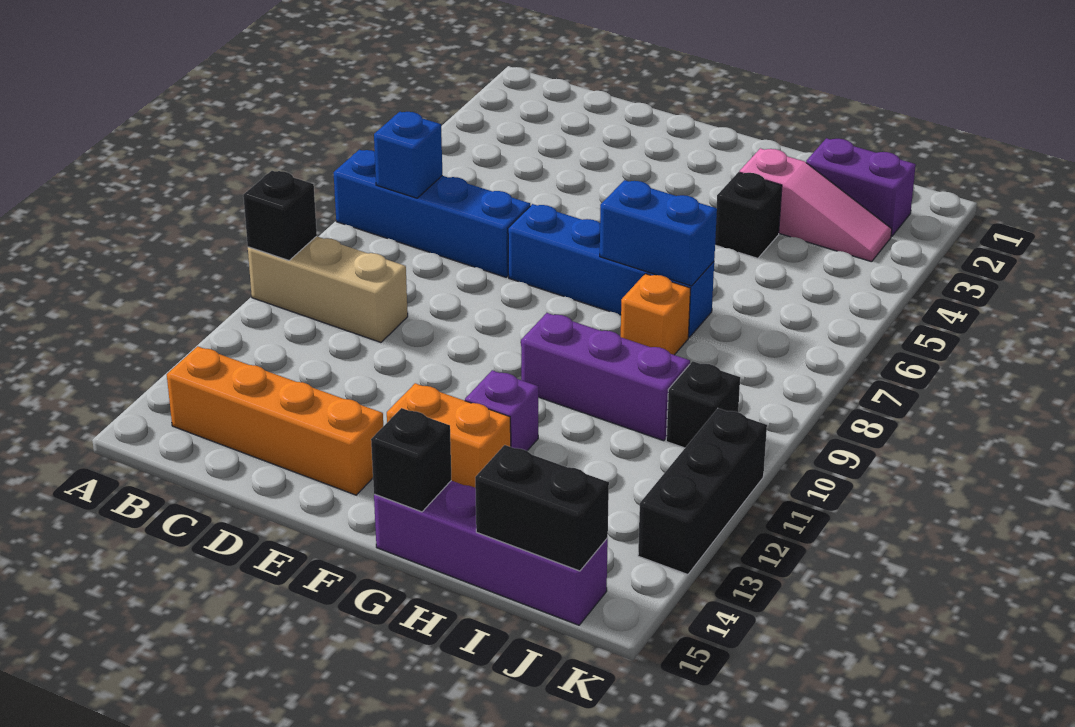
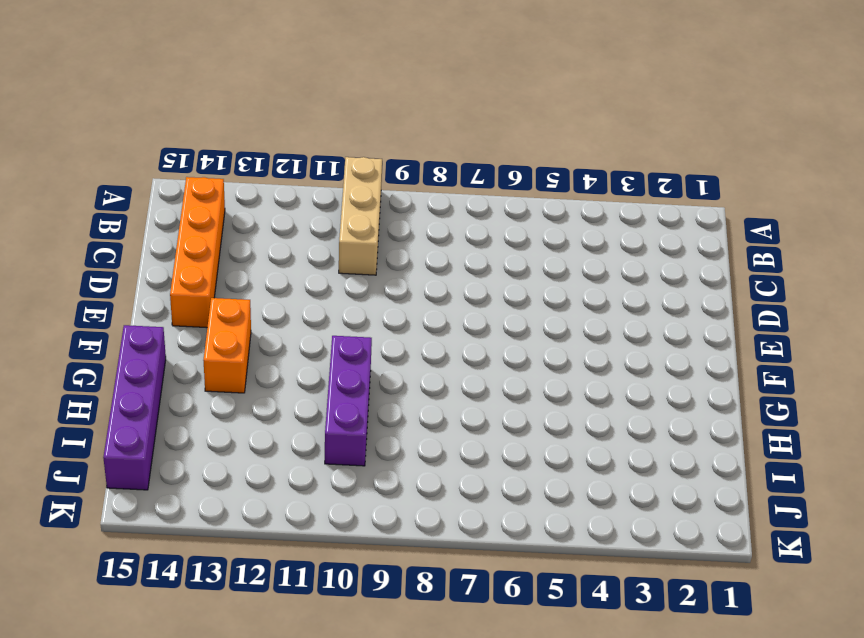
none -> blue 1x4 brick [334,150,530,277]
none -> blue 1x4 brick [508,204,714,337]
none -> purple 1x1 brick [465,370,538,451]

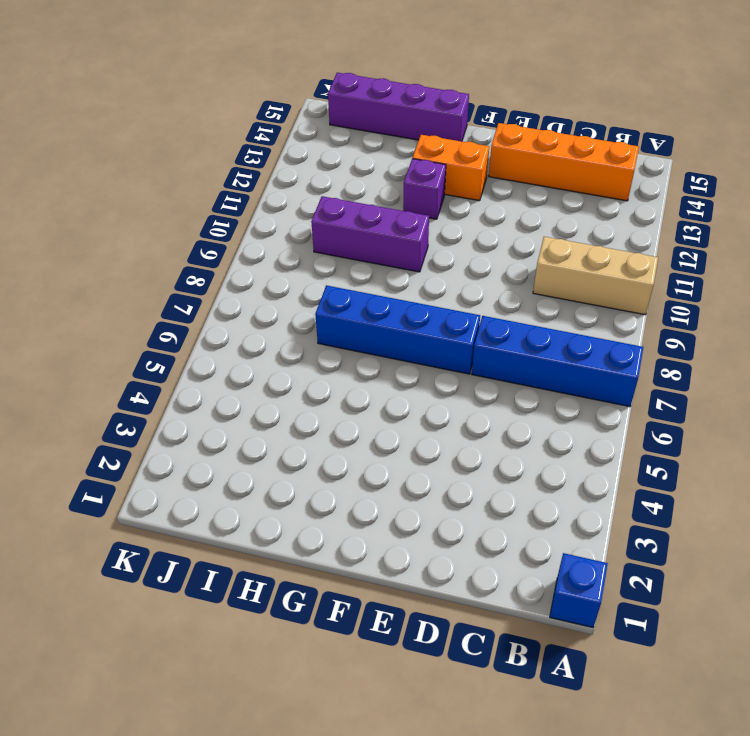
blue 1x1 brick [550,553,608,628] -> blue 1x1 brick moved to [374,112,442,198]
none -> pink 1x3 slope [739,148,892,262]
none -> black 1x1 brick [715,172,782,258]
none -> orange 1x1 brick [621,274,690,355]

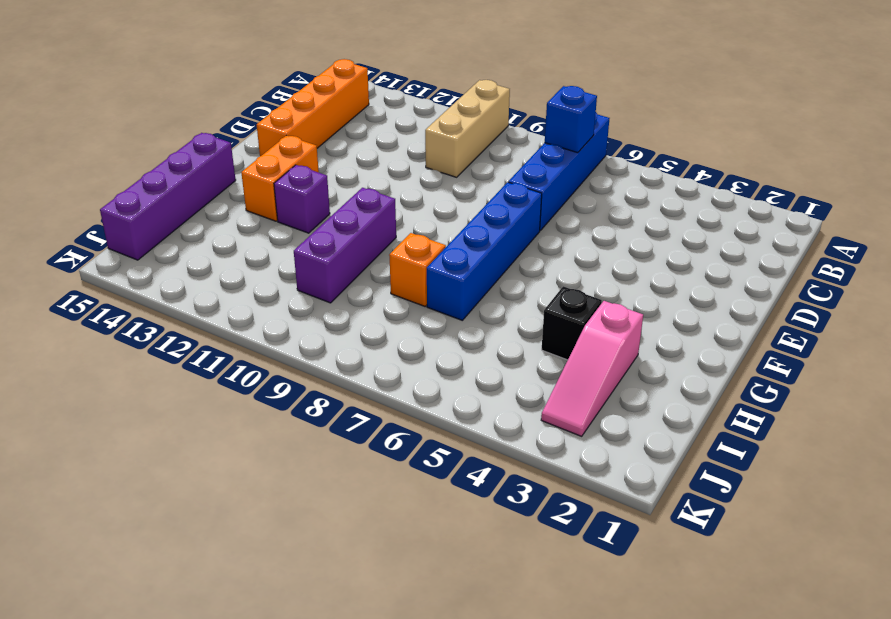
none -> purple 1x2 brick [806,138,916,237]
none -> black 1x1 brick [666,361,740,448]
none -> black 1x3 brick [638,408,767,575]

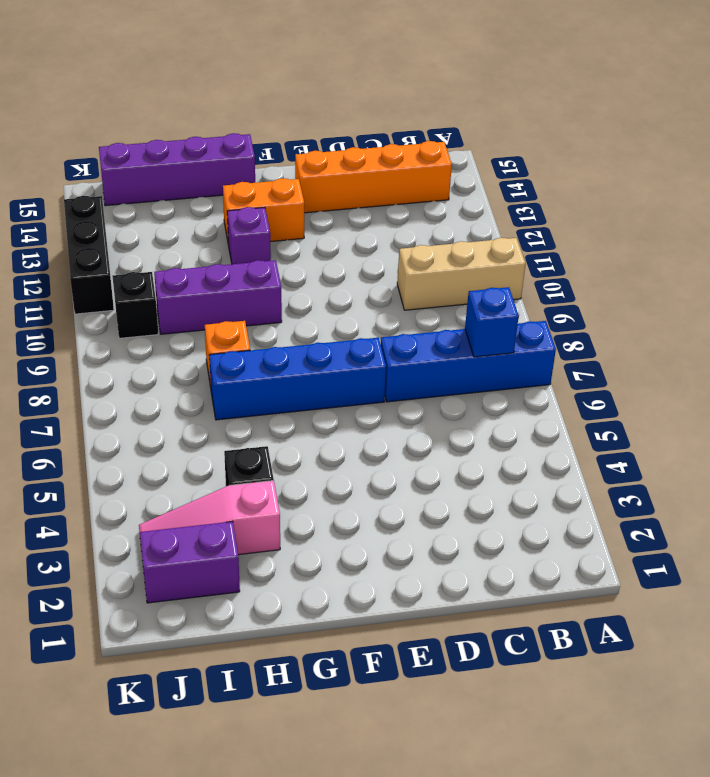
none -> black 1x1 brick [243,171,317,260]
none -> blue 1x2 brick [600,180,717,286]
none -> black 1x1 brick [371,408,451,512]

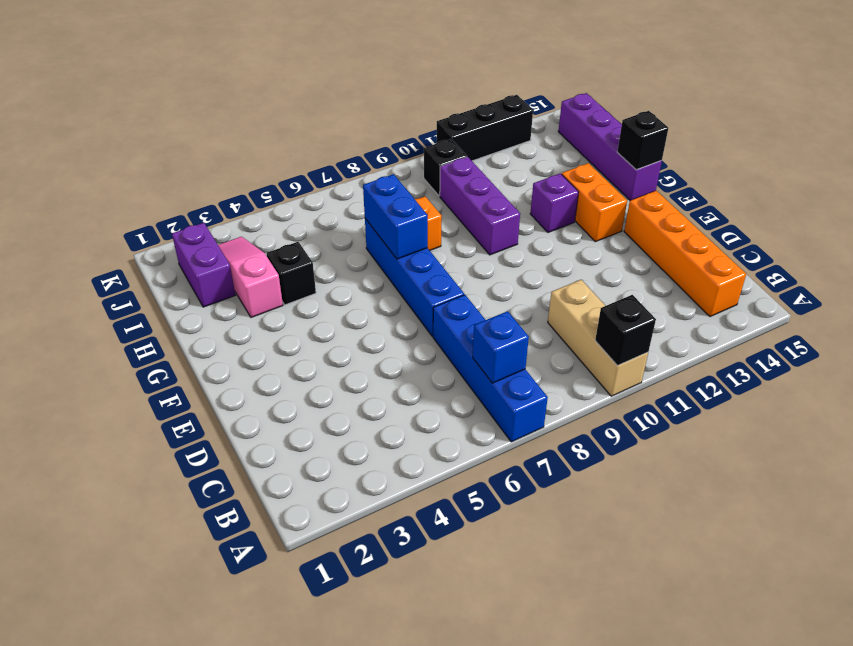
none -> black 1x2 brick [475,445,609,571]

